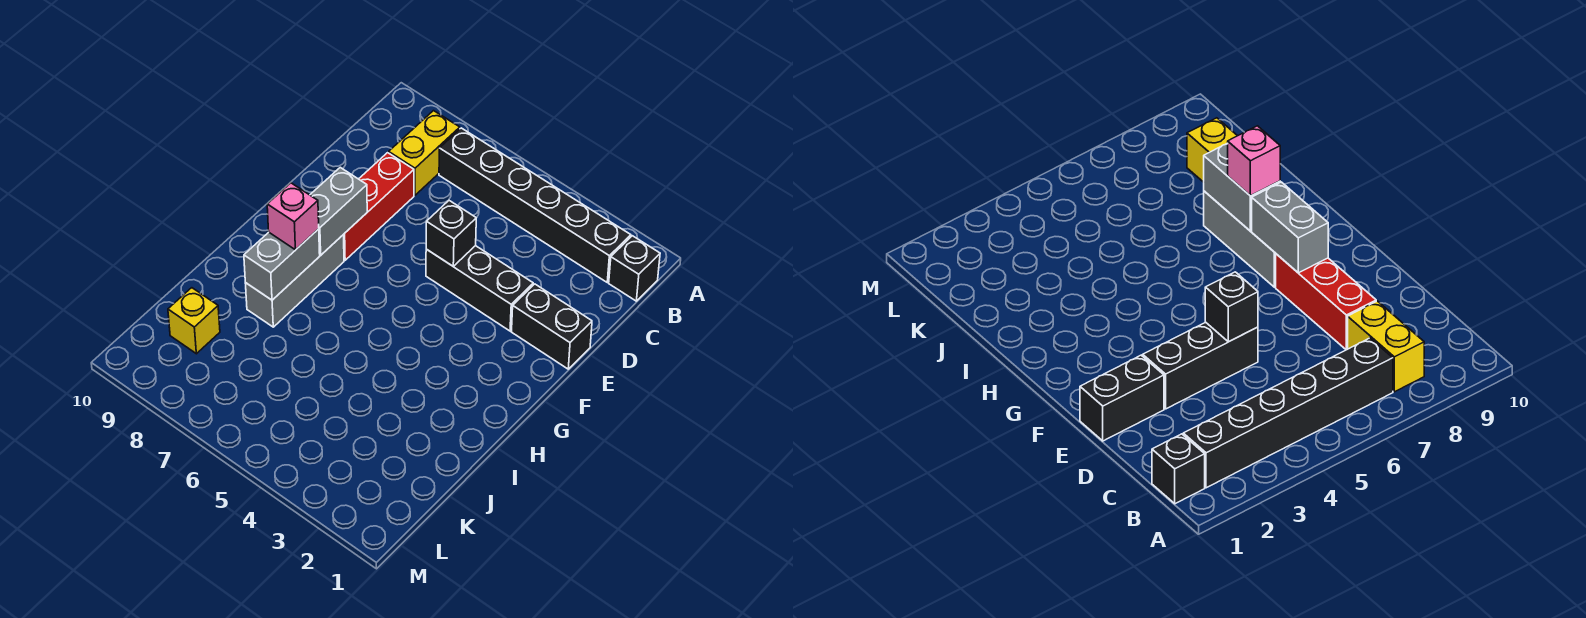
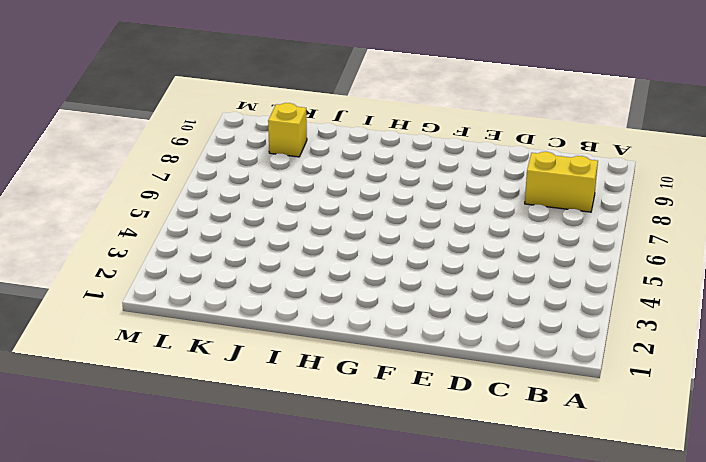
none -> black 1x1 brick [609,236,660,301]
none -> black 1x6 brick [439,128,631,282]
none -> red 1x3 brick [343,153,414,260]

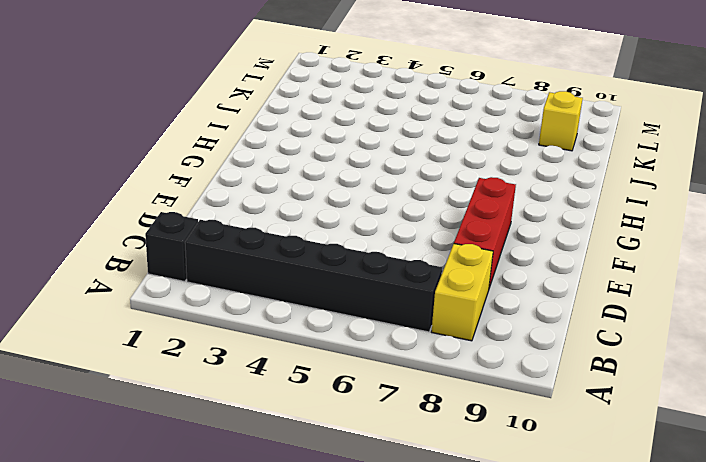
none -> black 1x2 brick [512,284,592,369]
none -> black 1x3 brick [426,246,533,331]
none -> grey 1x3 brick [245,235,344,327]

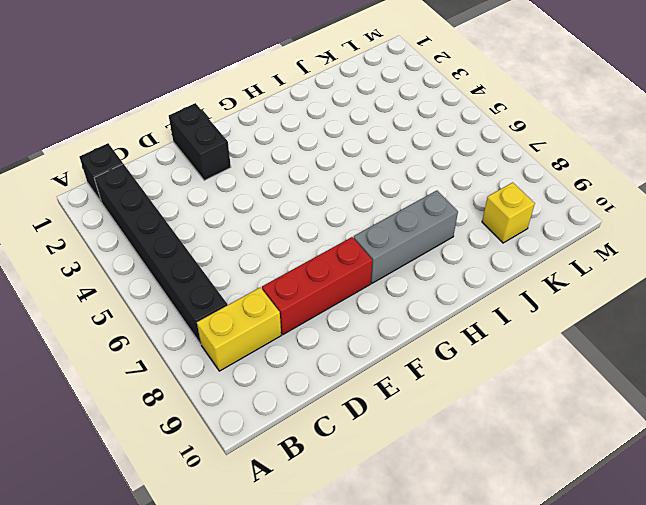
none -> black 1x3 brick [426,246,533,331]
none -> black 1x1 brick [426,201,476,266]
none -> grey 1x2 brick [310,167,367,255]

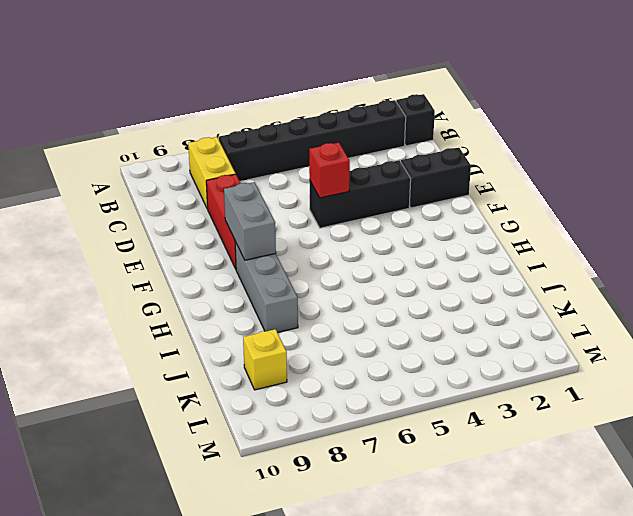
red 1x1 brick [309,143,350,198] -> black 1x1 brick [426,201,476,266]
none -> grey 1x2 brick [244,229,320,300]
none -> pink 1x1 brick [267,183,319,250]

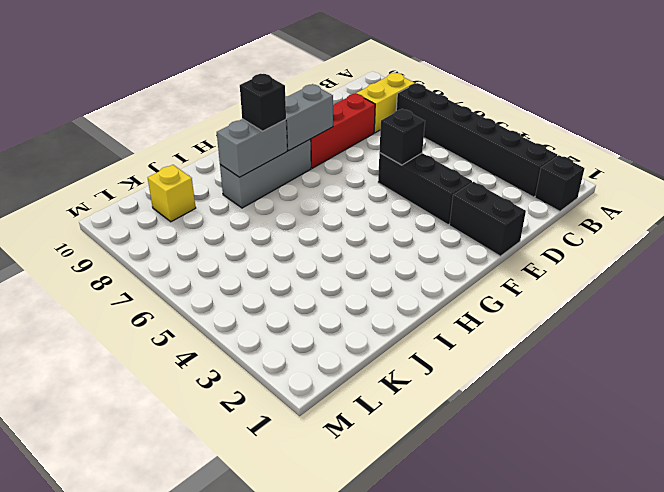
black 1x1 brick [240,74,286,131] -> pink 1x1 brick [267,183,319,250]

